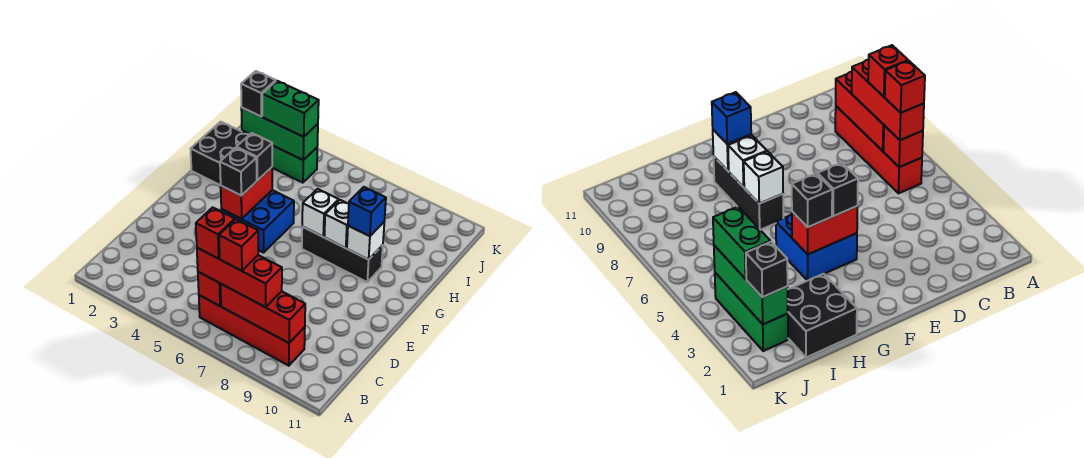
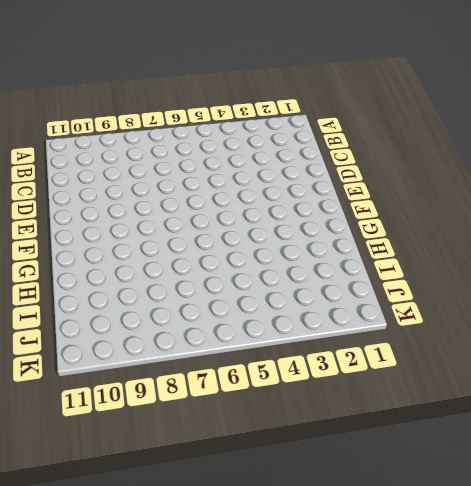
none -> red 1x4 brick [199,295,305,366]
none -> blue 2x2 brick [221,190,294,253]
none -> black 1x3 brick [302,227,383,282]

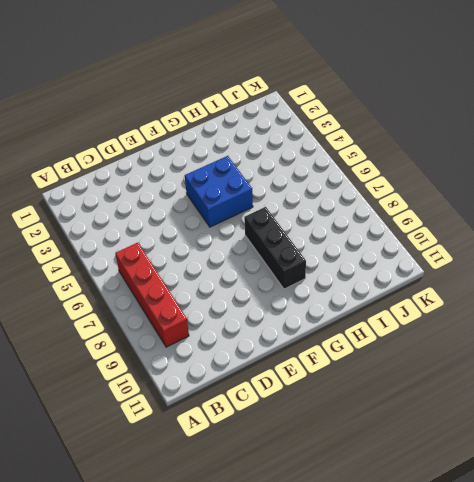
none -> black 2x2 brick [191,122,249,185]
none -> green 1x3 brick [242,131,317,183]
none -> red 1x1 brick [198,272,221,306]

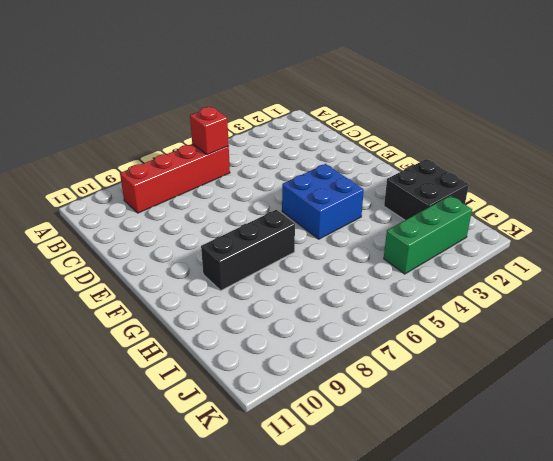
none -> red 1x3 brick [221,284,305,343]
none -> red 1x2 brick [221,167,272,219]
none -> white 1x1 brick [302,189,339,237]

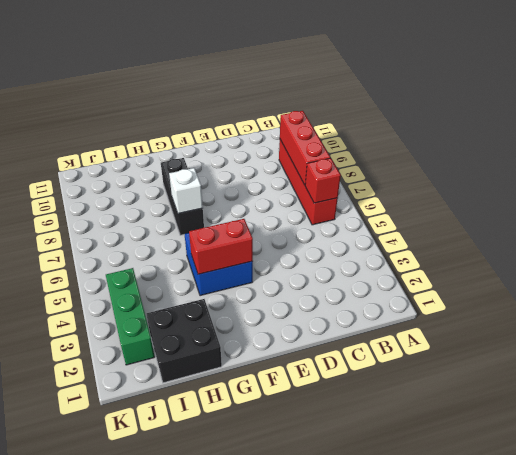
none -> white 1x1 brick [324,200,349,248]
none -> white 1x1 brick [347,222,384,260]
none -> green 1x3 brick [241,108,318,160]

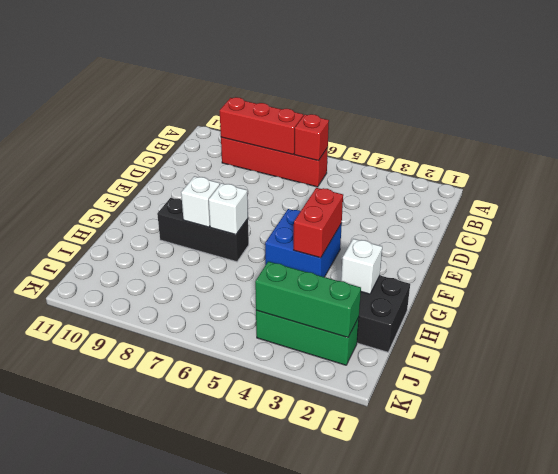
white 1x1 brick [341,239,382,294] -> white 1x1 brick moved to [347,222,384,260]
none -> red 1x3 brick [197,248,282,307]
none -> black 1x1 brick [220,148,257,196]
none -> black 1x1 brick [236,133,273,181]

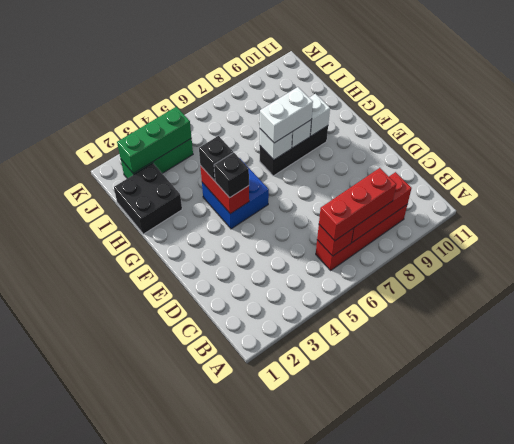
white 1x2 brick [260,87,313,143] -> none
none -> blue 1x1 brick [348,187,386,236]
none -> black 1x1 brick [241,71,276,116]
none -> green 1x2 brick [262,81,319,137]

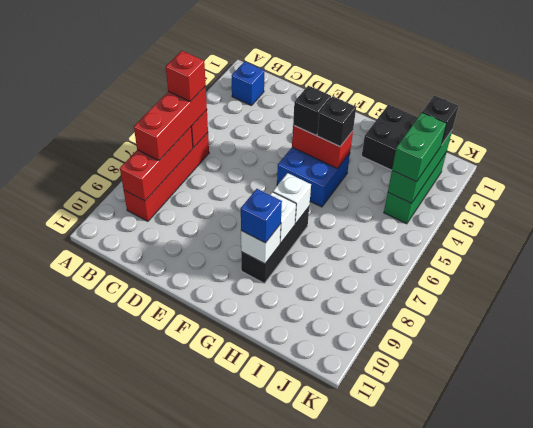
blue 1x1 brick [232,62,264,106] -> none
none -> red 1x1 brick [219,219,258,271]

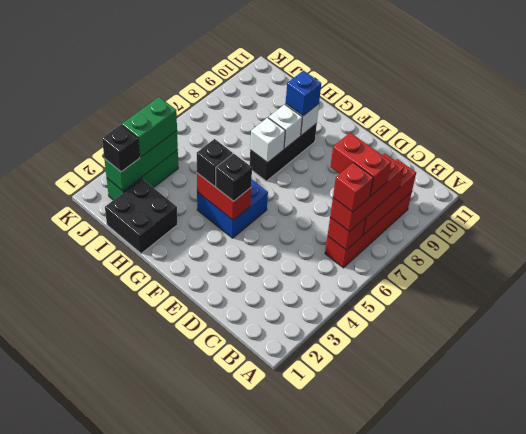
red 1x2 brick [330,133,391,196] -> red 1x1 brick [219,219,258,271]

